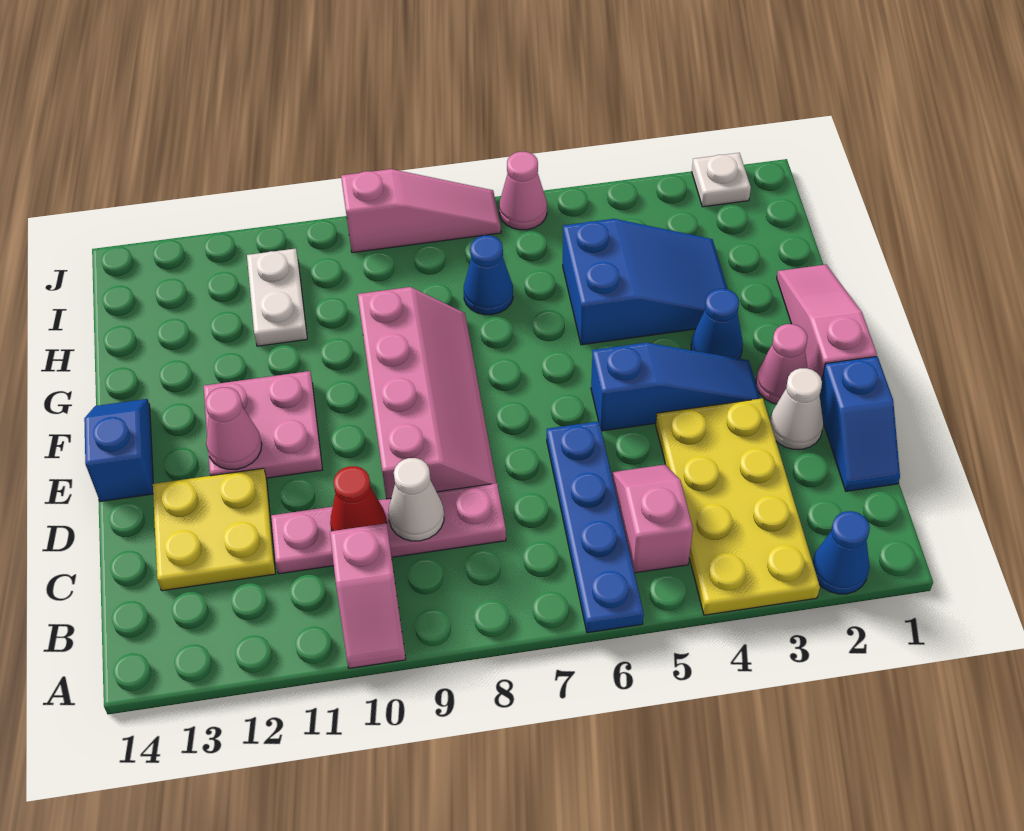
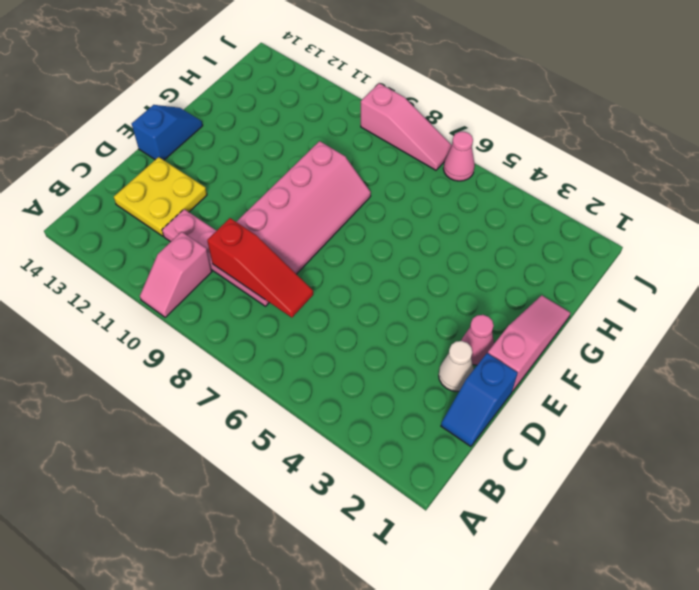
red 1x3 slope [207,218,313,318] -> white 1x1 cone [388,458,444,541]
none -> blue 1x1 cone [813,511,870,594]
none -> yellow 2x4 plate [656,398,820,615]
none -> blue 1x4 plate [547,421,644,633]

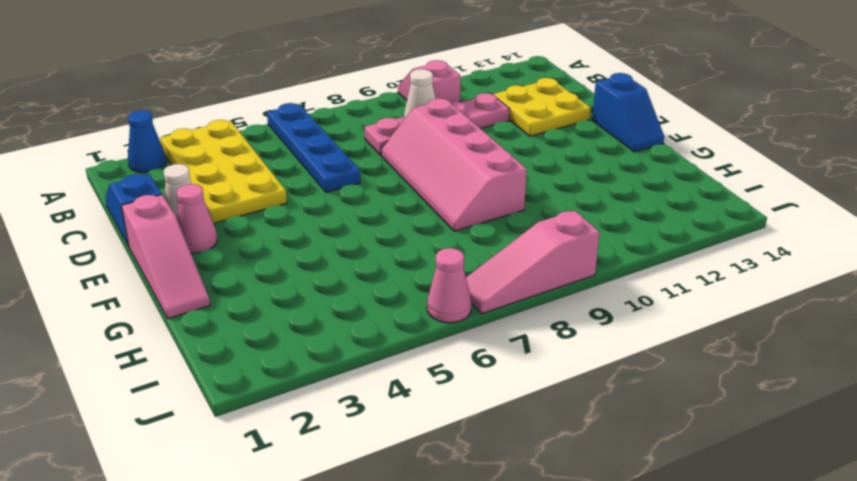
none -> pink 1x2 slope [612,465,693,573]
none -> blue 1x3 slope [591,343,760,431]
none -> pink 2x2 plate [204,371,323,478]

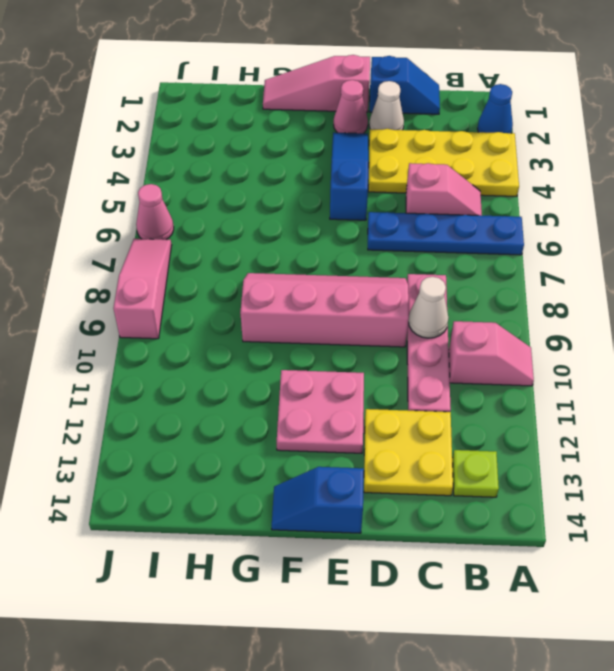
pink 1x2 slope [406,163,482,216] -> pink 1x2 slope turned to [612,465,693,573]
lime 1x1 plate [452,450,499,497] -> none
none -> blue 1x1 cone [691,289,743,359]
none -> blue 2x3 slope [563,219,727,345]
none -> blue 1x1 cone [464,235,513,315]

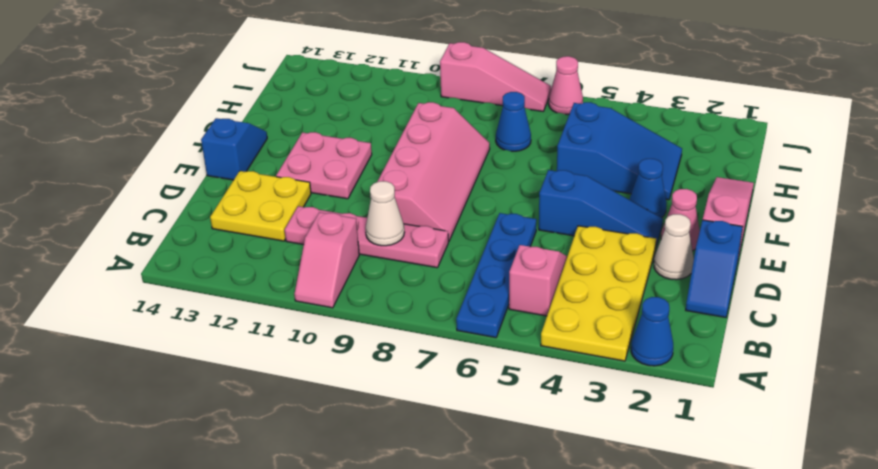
none -> white 1x2 plate [247,249,307,346]
none -> white 1x1 plate [692,153,751,207]
none -> red 1x1 cone [330,466,387,531]

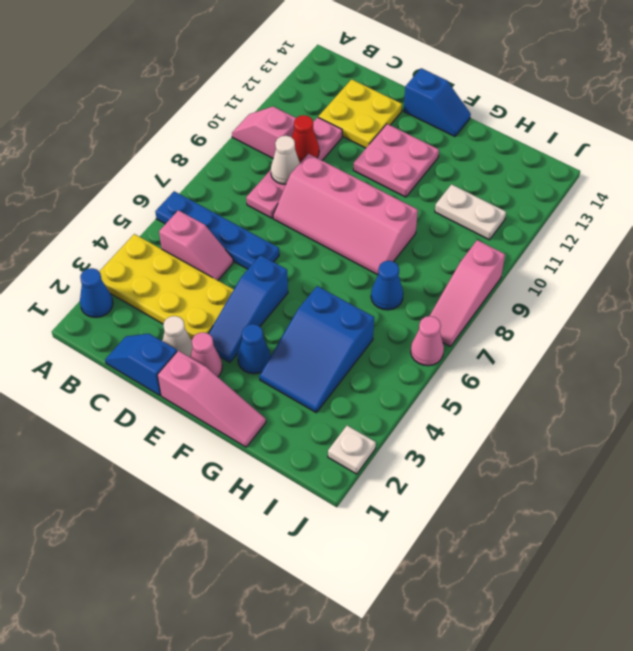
none -> pink 1x1 cone [206,387,262,469]

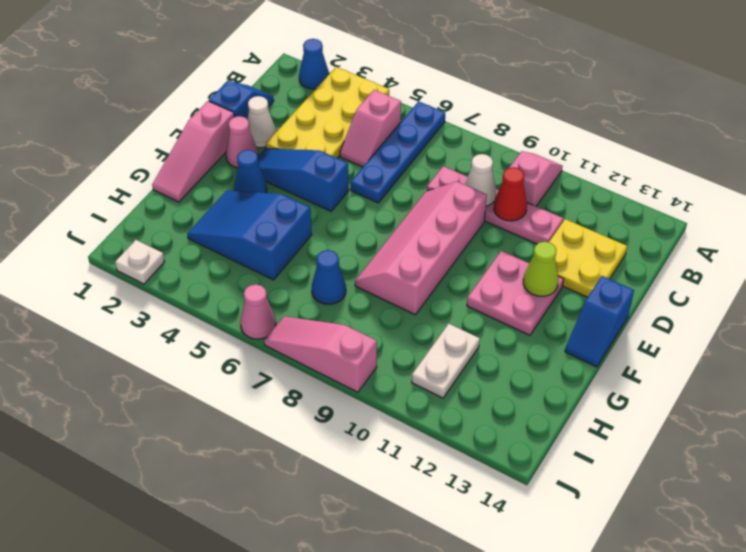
lime 1x1 cone [523,242,558,296] -> pink 1x1 cone [206,387,262,469]

